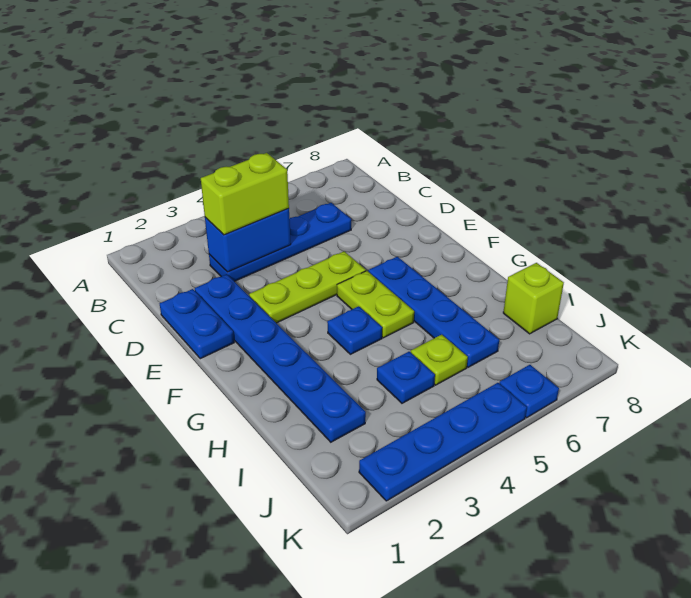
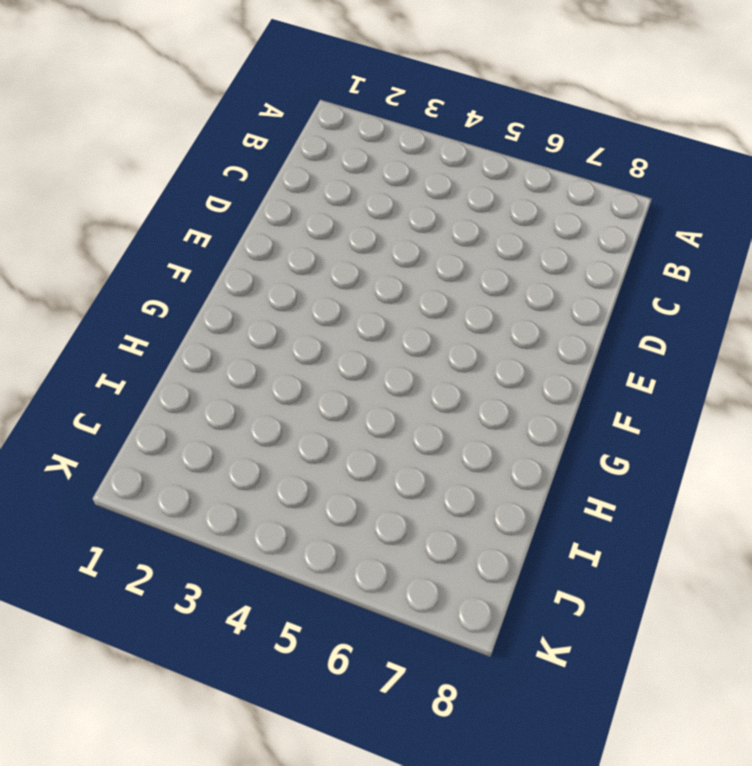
none -> blue 1x4 plate [209,203,351,281]
none -> blue 1x2 plate [160,289,234,359]
none -> blue 1x6 plate [195,274,366,442]

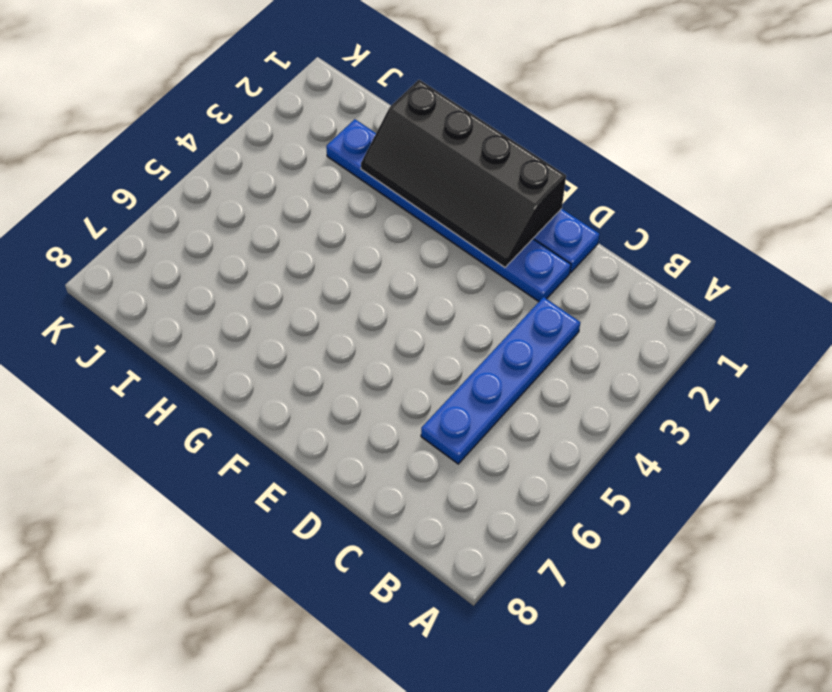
black 2x4 slope [361,80,566,267] -> none
none -> lime 1x3 plate [249,251,366,323]
none -> lime 1x2 plate [337,271,414,338]
none -> blue 1x4 plate [368,257,499,367]

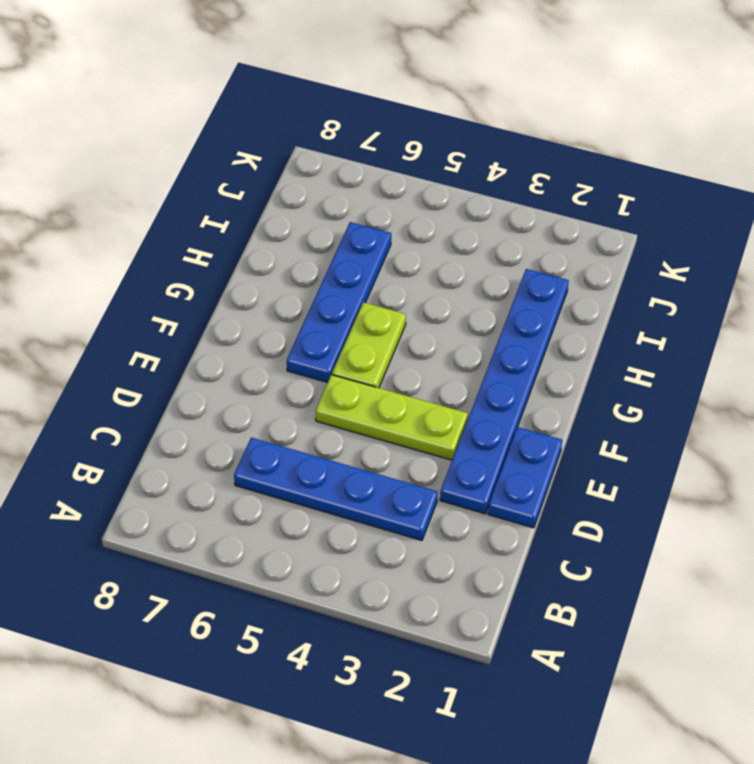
none -> blue 1x1 plate [327,306,382,354]
none -> blue 1x1 plate [377,352,435,403]
none -> lime 1x1 plate [411,335,468,385]

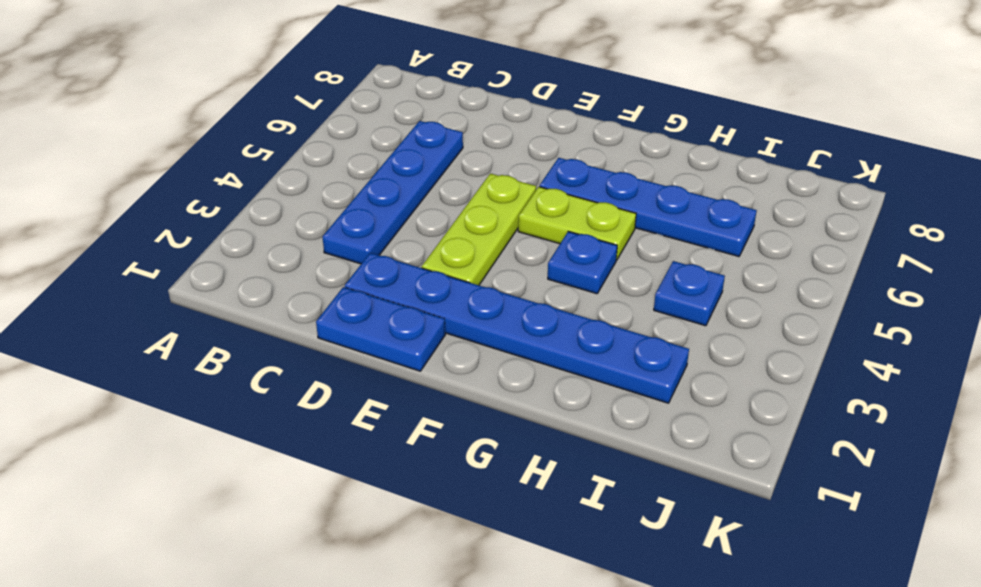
none -> lime 1x1 plate [411,335,468,385]
none -> lime 1x1 brick [503,263,564,334]
none -> blue 1x4 plate [359,383,527,501]

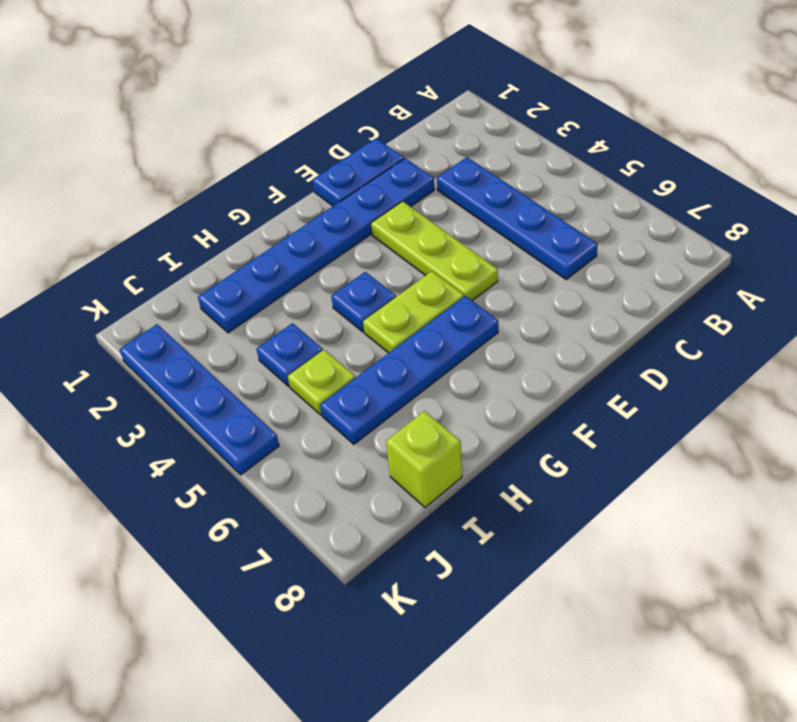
none -> blue 1x1 plate [499,365,559,418]
none -> blue 1x2 brick [205,208,291,272]
none -> lime 1x2 brick [201,153,289,235]

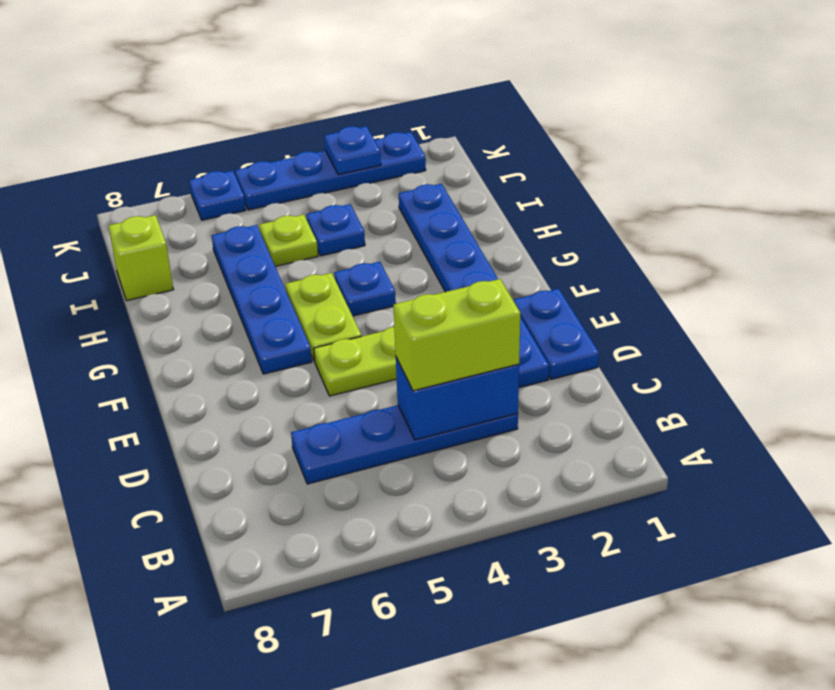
blue 1x1 plate [324,126,381,175] -> none

